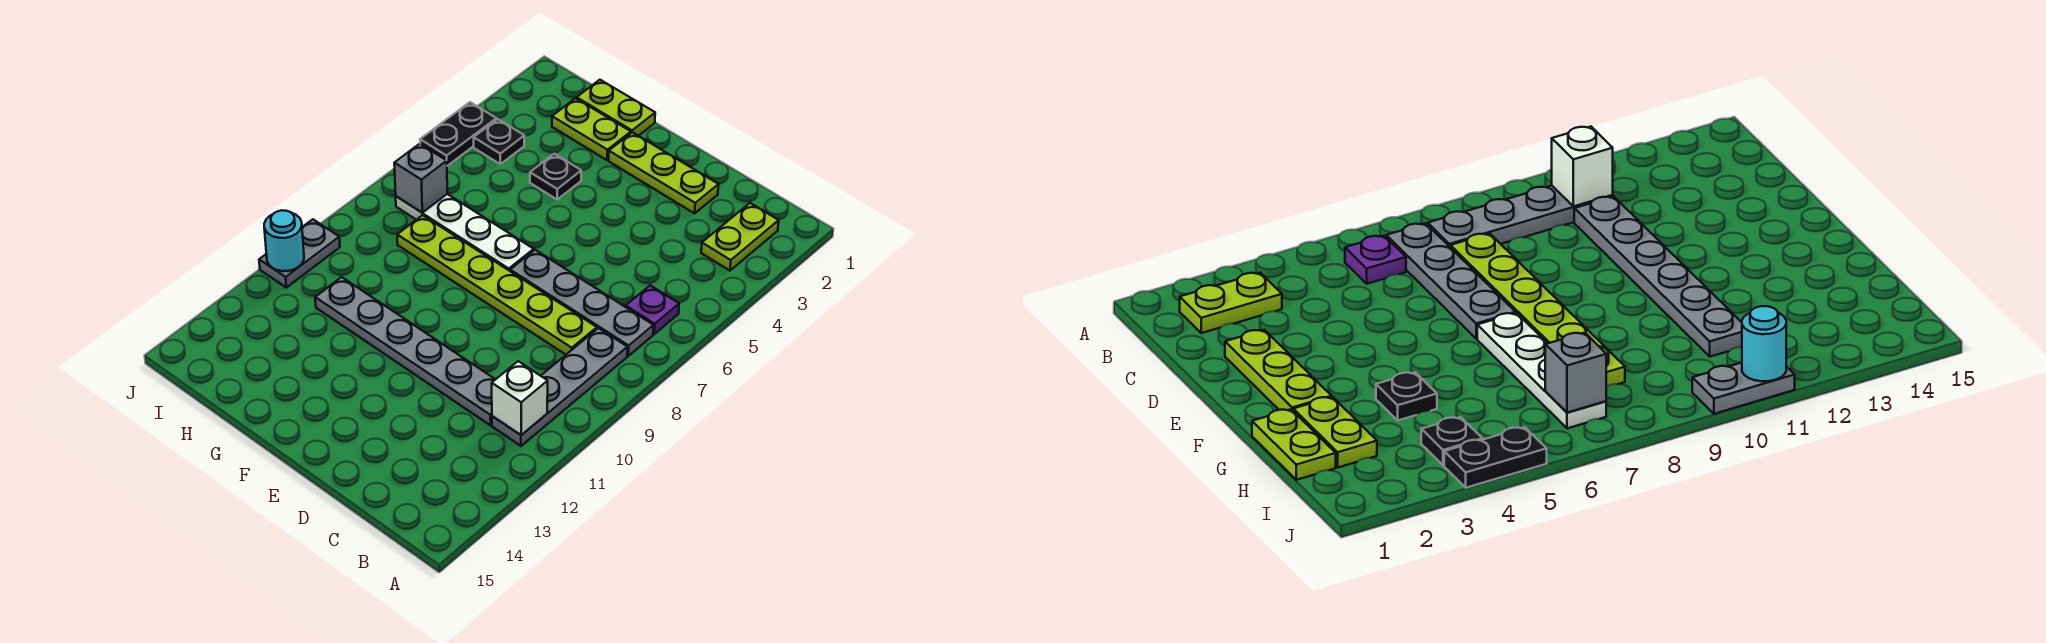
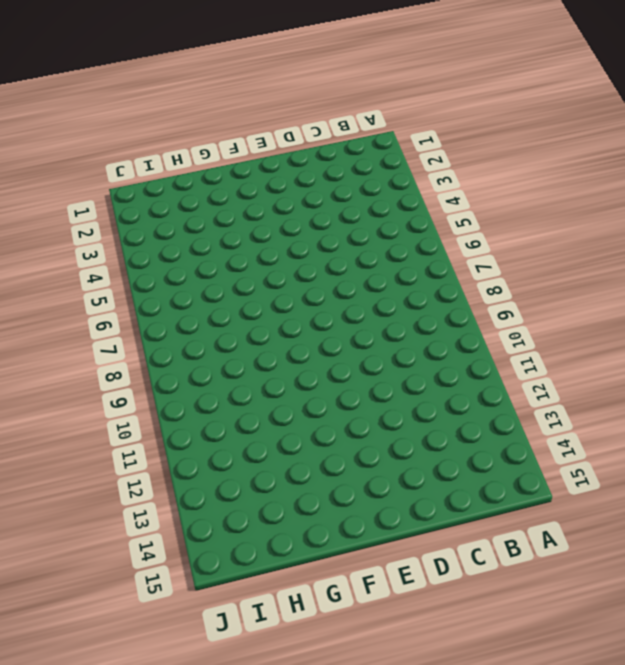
none -> lime 1x2 plate [701,203,779,271]
none -> purple 1x1 plate [626,285,679,334]
none -> grey 1x4 plate [510,250,653,356]

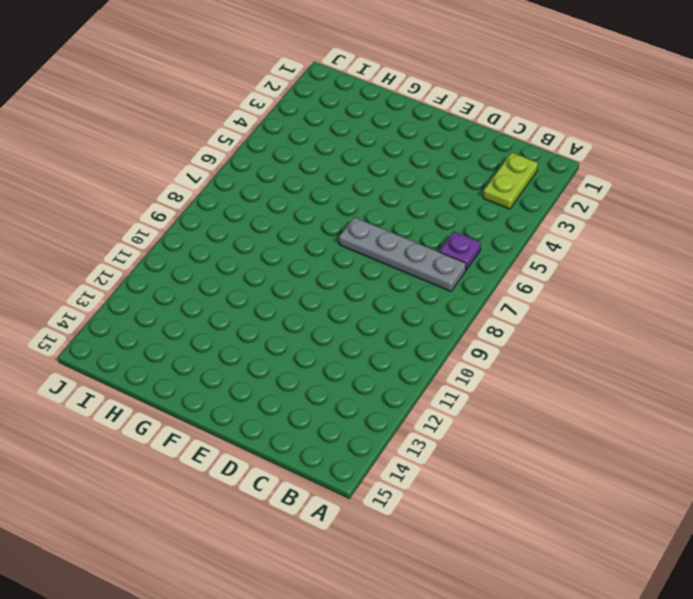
none -> grey 1x4 plate [492,328,627,446]
none -> lime 1x6 plate [397,215,597,355]
none -> grey 1x6 plate [315,277,496,425]

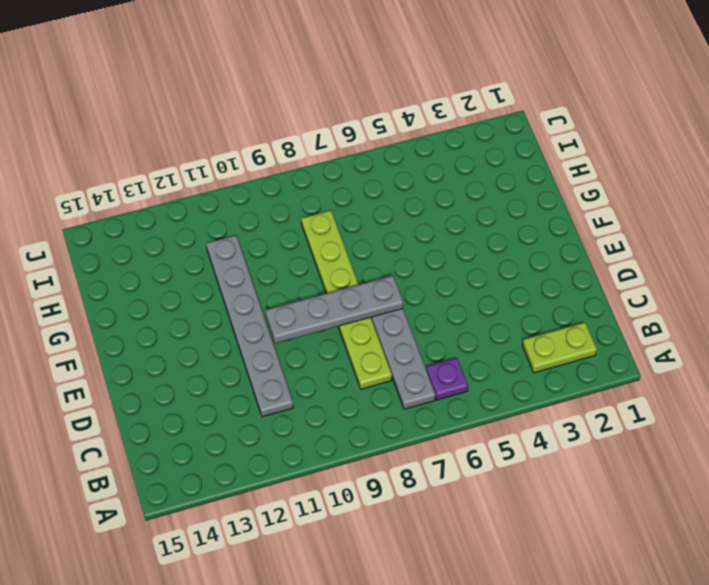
grey 1x4 plate [266,276,403,343] -> grey 1x4 plate moved to [492,328,627,446]
none -> lime 1x3 plate [609,132,719,213]
none -> white 1x4 plate [396,194,534,271]
none -> lime 1x2 plate [577,80,655,136]

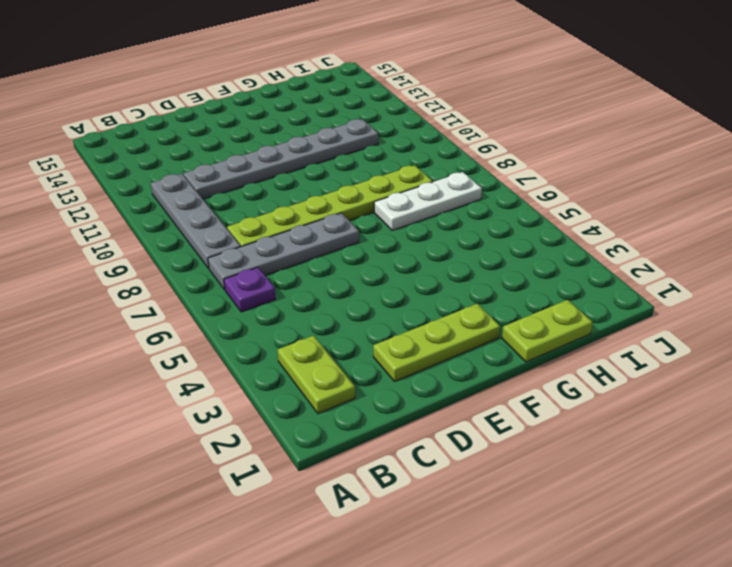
white 1x3 plate [374,172,482,230] -> white 1x4 plate [396,194,534,271]
none -> lime 1x2 plate [552,98,631,160]
none -> black 1x1 plate [530,154,581,199]
none -> black 1x1 plate [474,119,524,164]

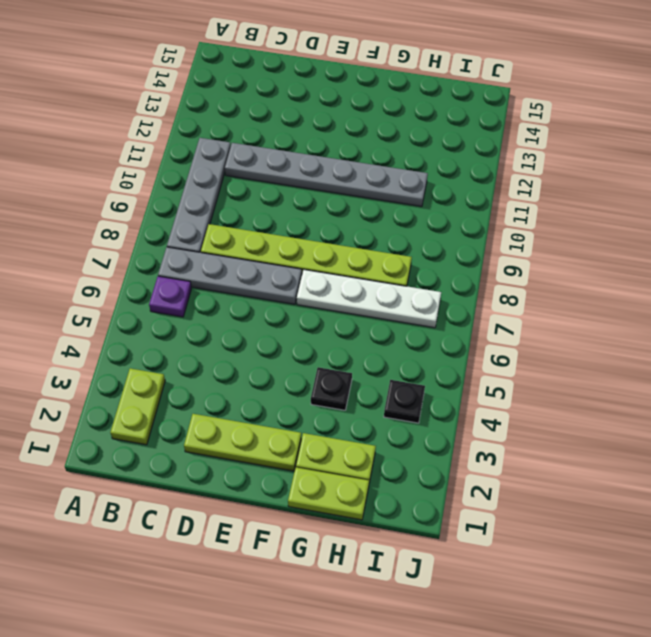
none -> black 1x2 plate [420,102,496,166]
none -> grey 1x2 plate [259,219,340,288]
none -> white 1x1 brick [492,361,548,435]

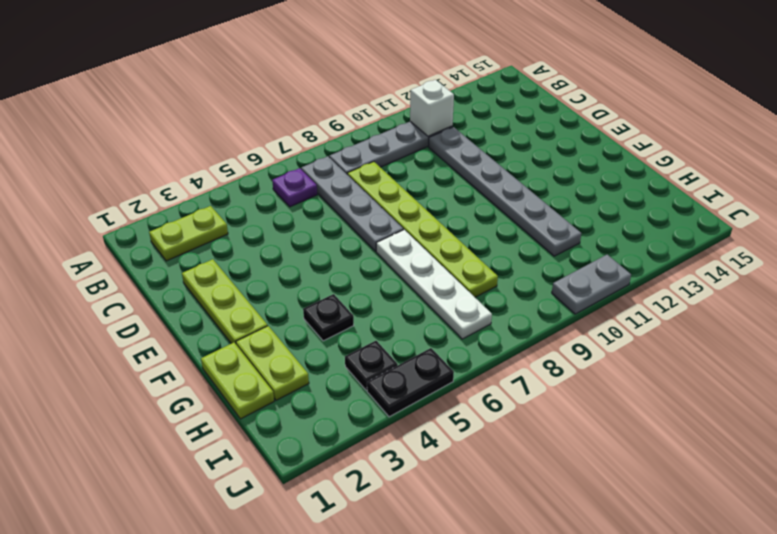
none -> grey 1x1 brick [394,144,447,213]
none -> cyan 1x1 round brick [264,210,304,271]

